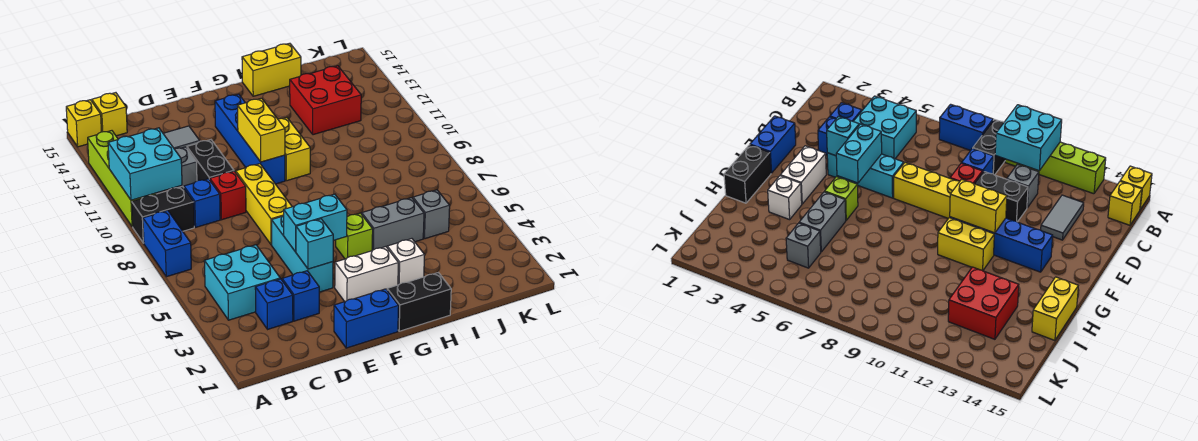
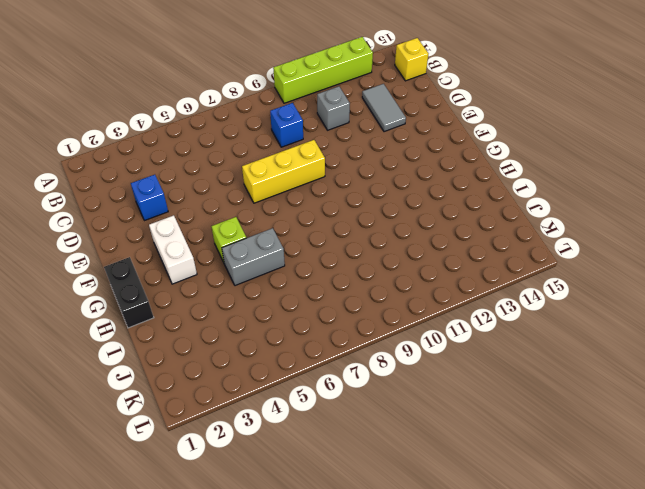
grey 1x2 brick [222,228,285,286] -> grey 1x2 brick turned to [362,198,424,251]
none -> blue 1x2 brick [143,211,191,277]
none -> black 1x2 brick [132,186,194,243]
none -> yellow 1x1 brick [66,100,102,147]
none -> cyan 2x2 brick [205,245,280,320]

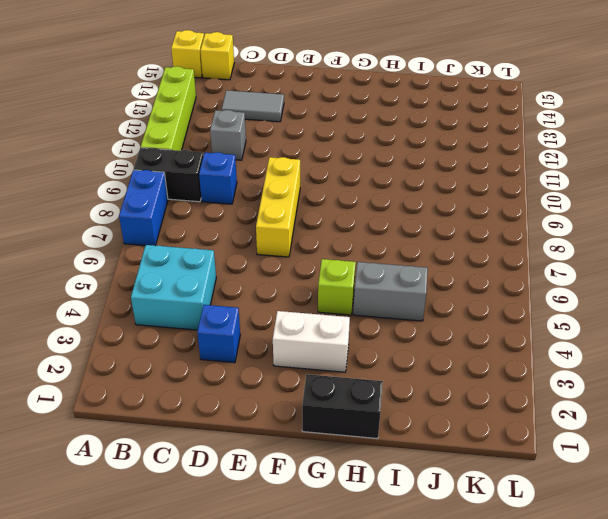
none -> blue 1x1 brick [255,279,293,329]
none -> red 1x1 brick [210,171,246,220]
none -> black 1x2 brick [187,140,234,181]
none -> blue 1x2 brick [334,289,399,348]

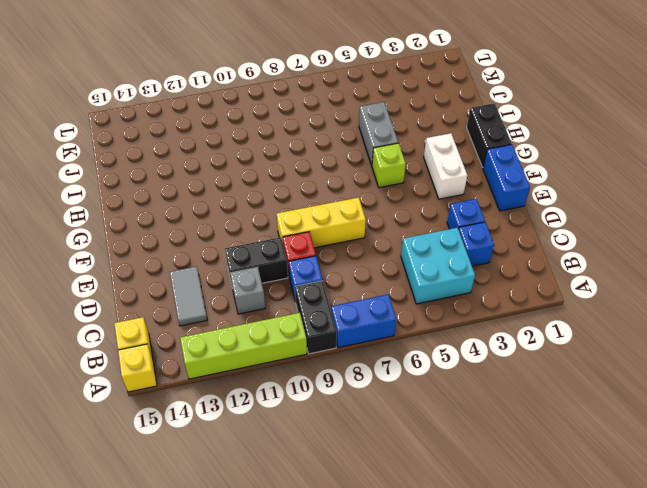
none -> cyan 1x3 brick [272,215,333,292]
none -> blue 1x4 brick [215,94,285,184]
none -> yellow 1x2 brick [278,118,310,181]
none -> white 1x1 brick [387,239,425,285]

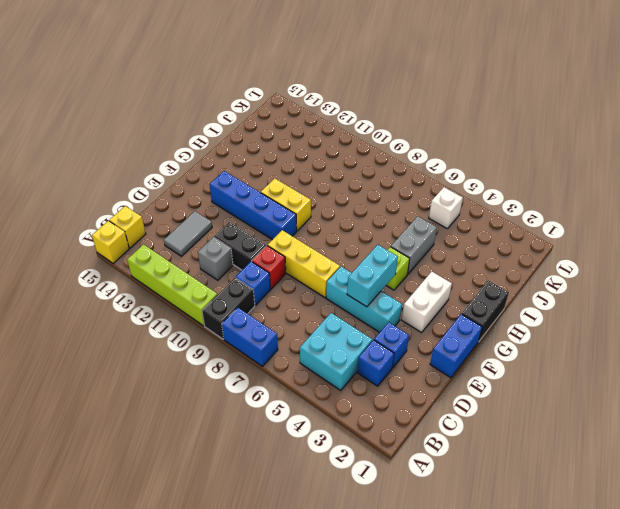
white 1x1 brick [429,187,463,228] -> white 1x1 brick moved to [387,239,425,285]
none -> yellow 1x2 brick [242,43,301,96]
none -> red 2x2 brick [290,66,361,135]
none -> grey 1x1 brick [413,190,450,239]
none -> cyan 2x2 brick [108,128,182,200]

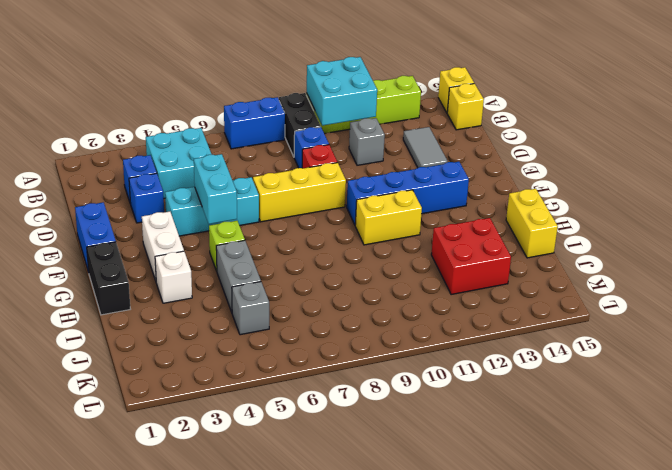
none -> black 1x2 brick [187,140,234,181]
none -> cyan 1x1 brick [296,219,333,269]
none -> yellow 1x2 brick [238,98,285,162]

